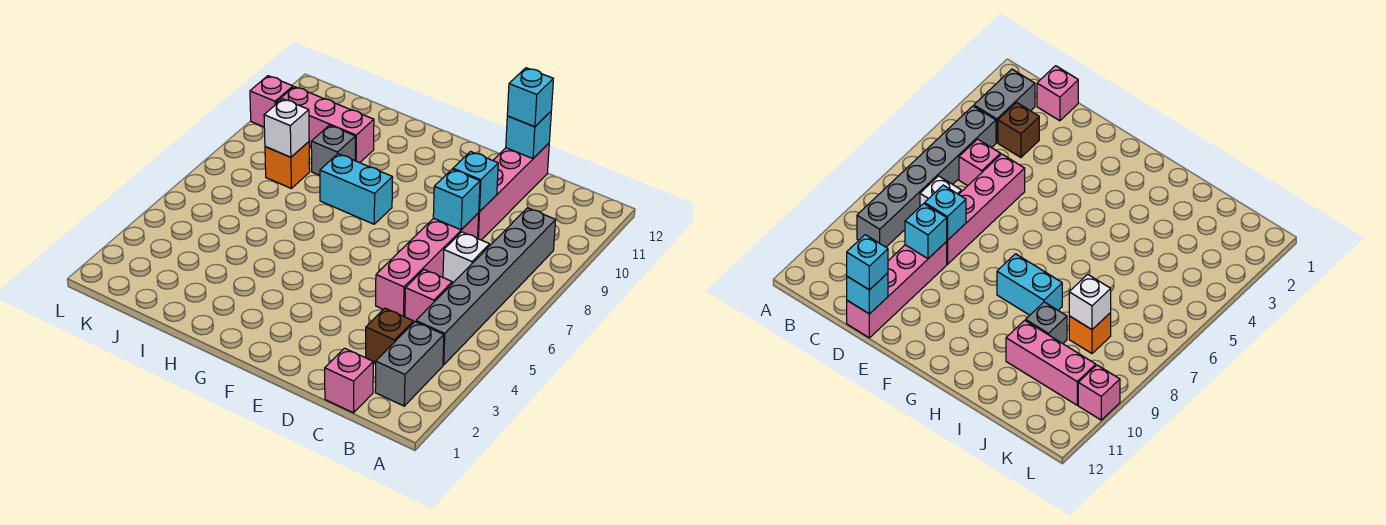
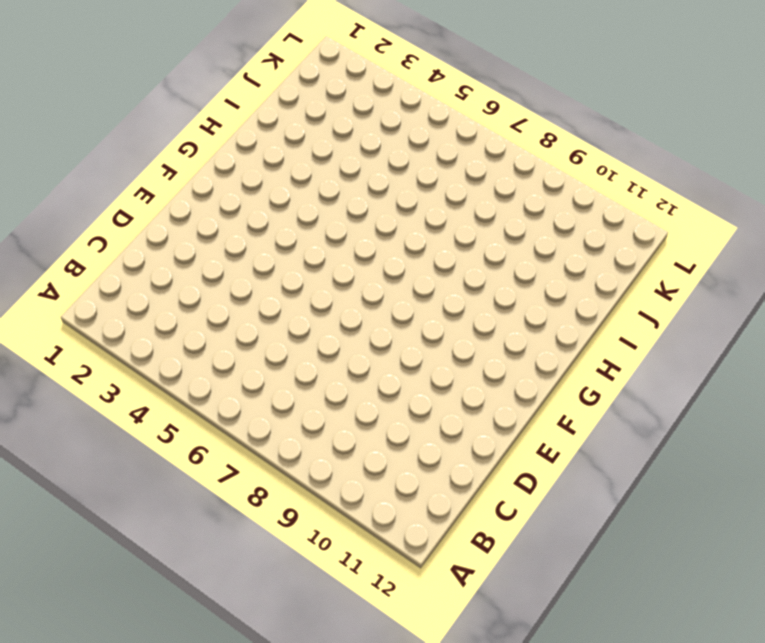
none -> grey 1x2 brick [375,322,444,406]
none -> grey 1x6 brick [416,208,555,365]
none -> pink 1x1 brick [325,348,373,413]

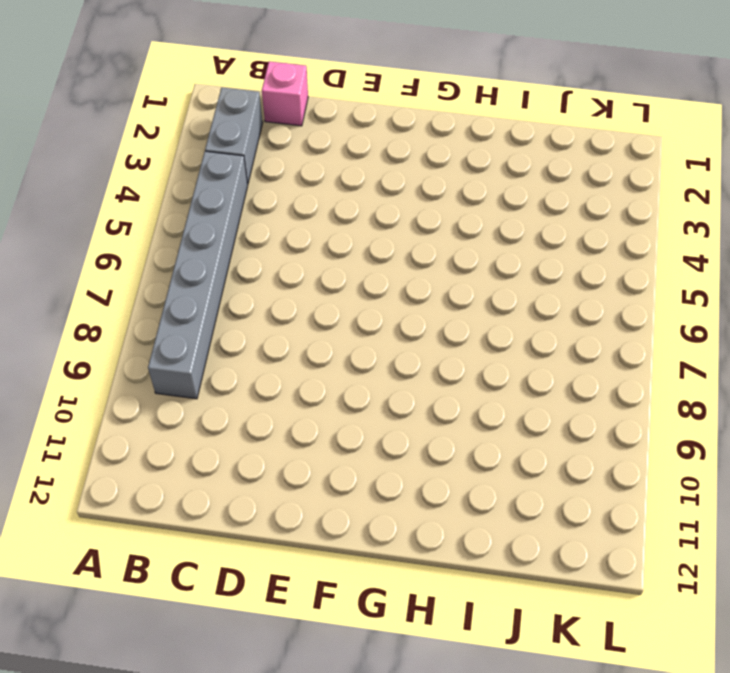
none -> brown 1x1 brick [366,308,413,363]
none -> pink 1x1 brick [405,270,452,323]
none -> white 1x1 brick [443,232,490,284]

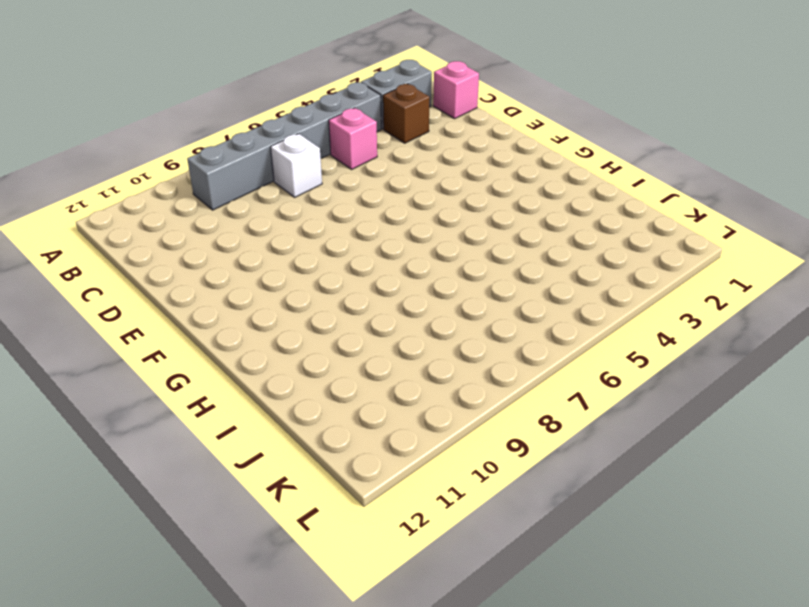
none -> pink 1x4 brick [376,213,479,317]
none -> pink 1x4 brick [478,143,549,240]
none -> cyan 1x2 brick [320,154,393,224]

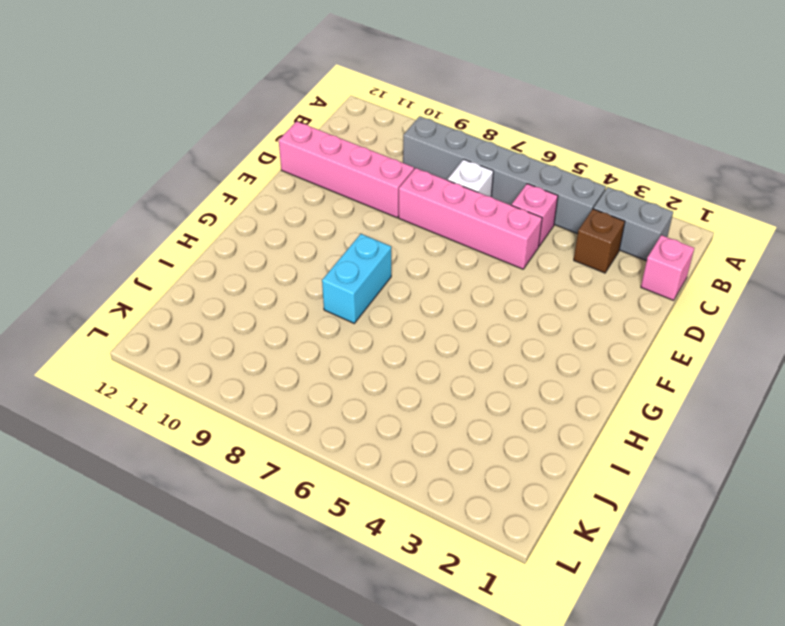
none -> grey 1x1 brick [311,125,355,175]
none -> pink 1x3 brick [276,87,374,163]
none -> orange 1x1 brick [265,142,310,188]

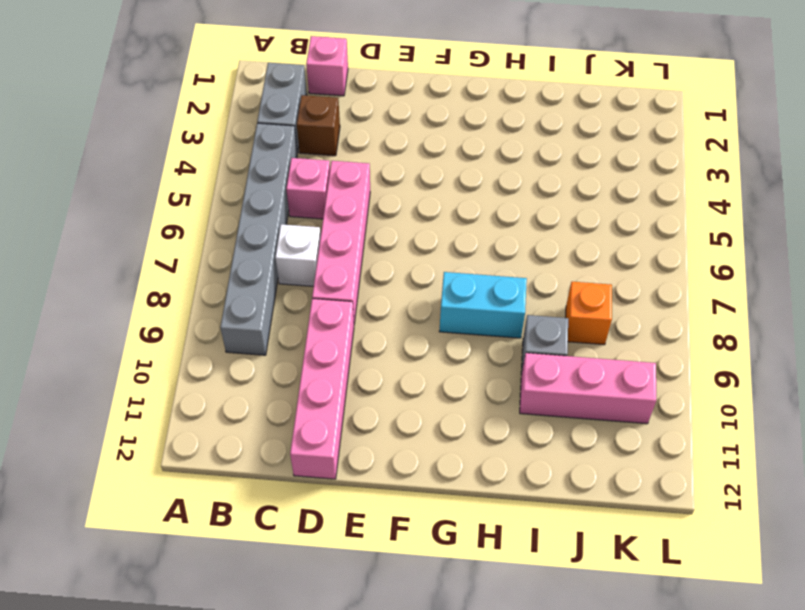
none -> pink 1x1 brick [250,76,293,127]
none -> cyan 1x1 brick [433,169,480,230]
none -> cyan 1x1 brick [453,152,498,212]

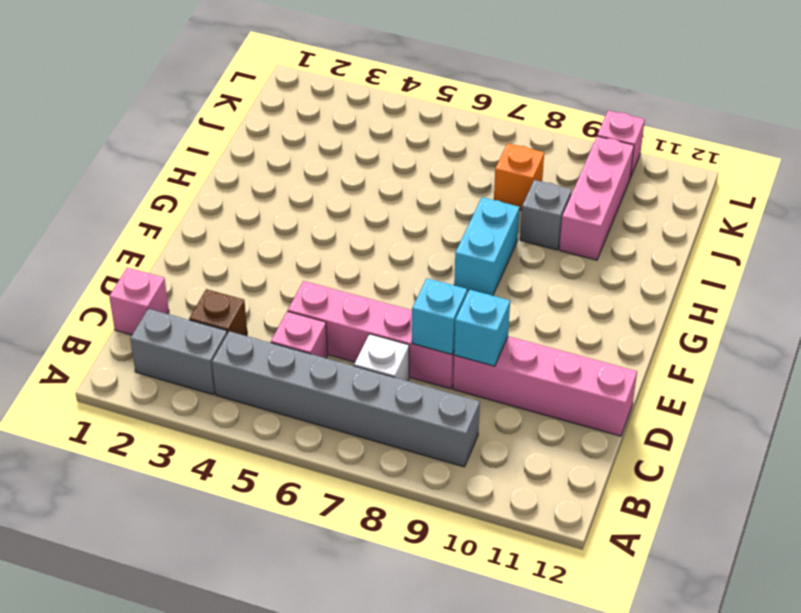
none -> cyan 1x1 brick [506,112,551,159]
none -> white 1x1 brick [264,99,309,157]
none -> cyan 1x1 brick [507,68,553,127]

